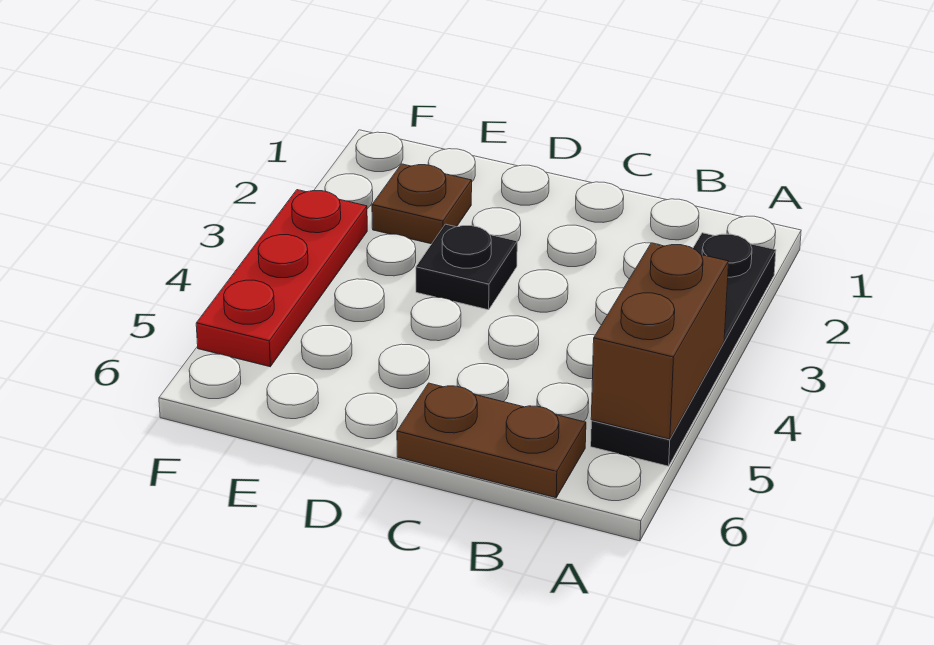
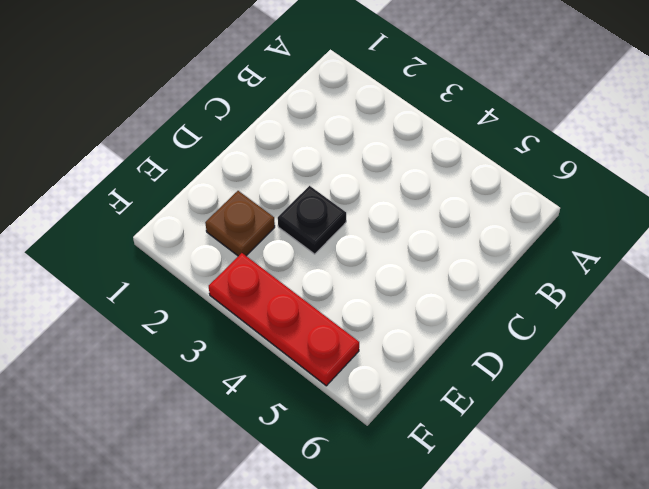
none -> black 1x4 plate [591,233,776,466]
none -> brown 1x2 plate [397,383,586,498]

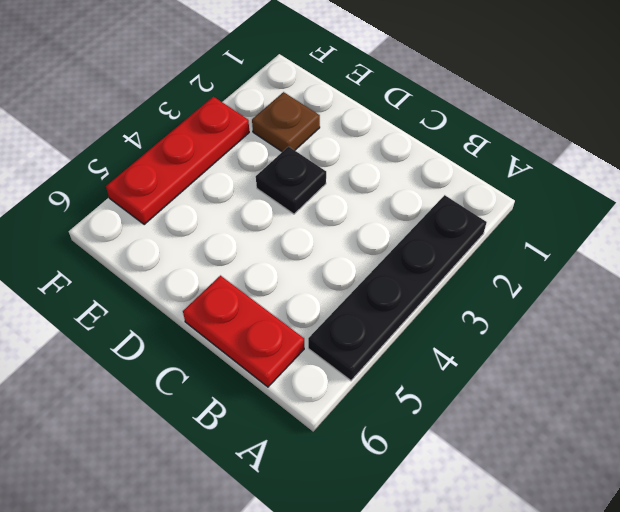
red 1x2 plate [183,276,304,387] -> brown 1x2 plate [397,383,586,498]
none -> brown 1x2 brick [591,243,729,439]

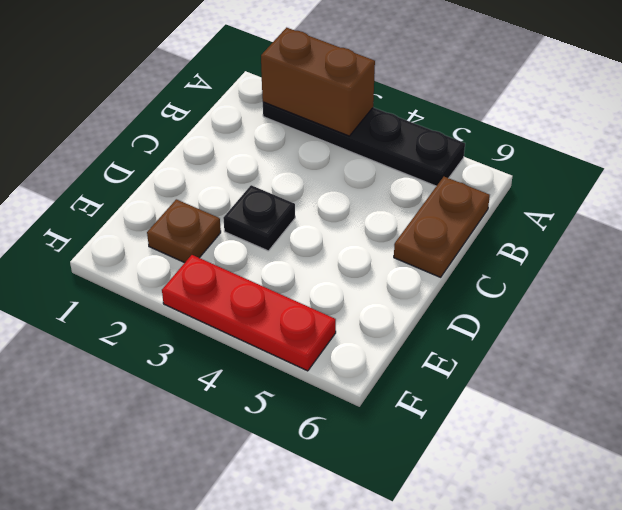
brown 1x2 brick [261,28,375,136] -> brown 1x2 brick moved to [591,243,729,439]

